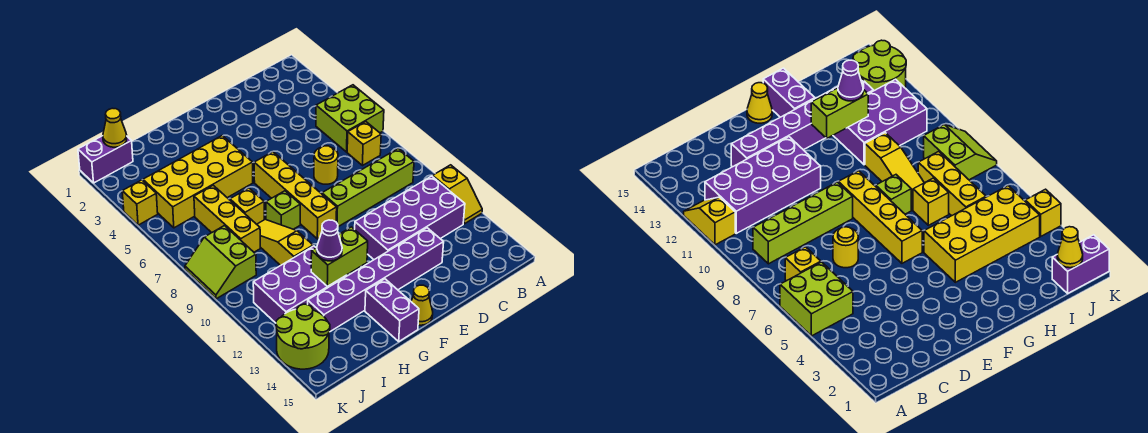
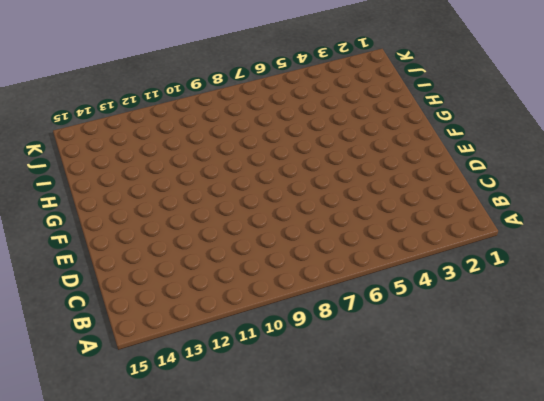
none -> lime 2x2 brick [316,85,384,152]
none -> yellow 1x2 slope [433,165,482,224]
none -> yellow 1x1 brick [347,122,381,166]

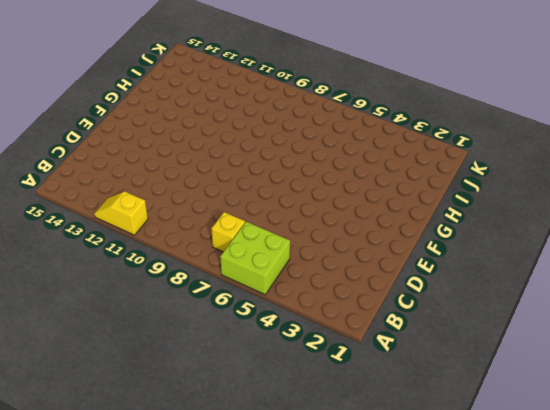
none -> lime 1x4 brick [322,149,414,227]
none -> purple 2x4 brick [355,176,465,260]
none -> yellow 1x1 round brick [314,146,338,184]

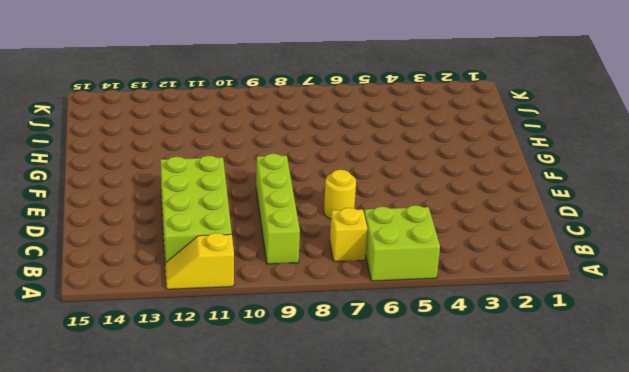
lime 2x4 brick [160,156,232,263] -> purple 2x4 brick [355,176,465,260]
none -> purple 1x6 brick [308,228,444,332]
none -> yellow 1x4 brick [254,152,337,239]
none -> yellow 1x1 cone [411,285,433,325]

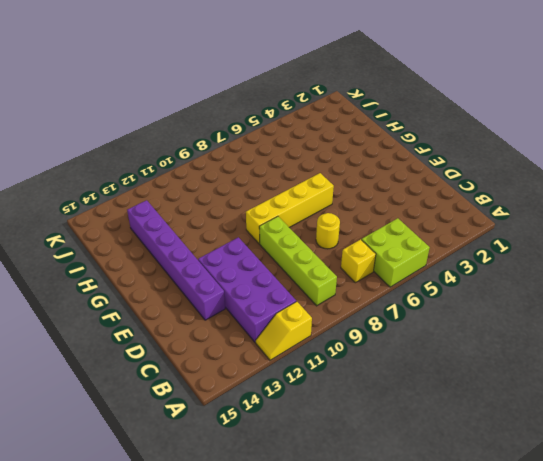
none -> yellow 1x1 cone [411,285,433,325]
none -> yellow 2x4 brick [143,136,253,228]
none -> lime 1x1 brick [266,191,300,229]

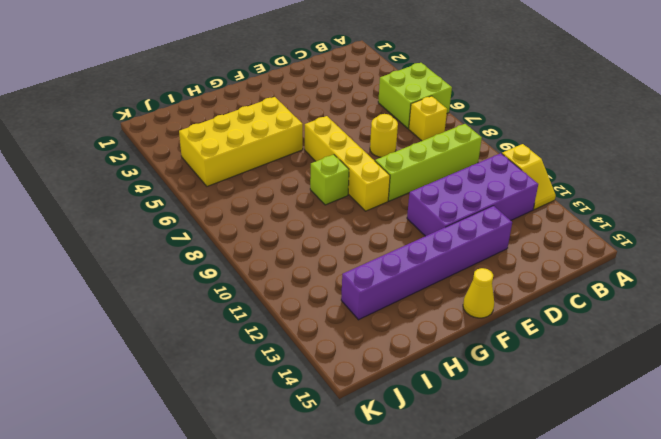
none -> purple 1x2 brick [365,279,419,341]
none -> yellow 1x1 brick [230,188,264,224]
none -> yellow 1x3 slope [257,219,313,266]

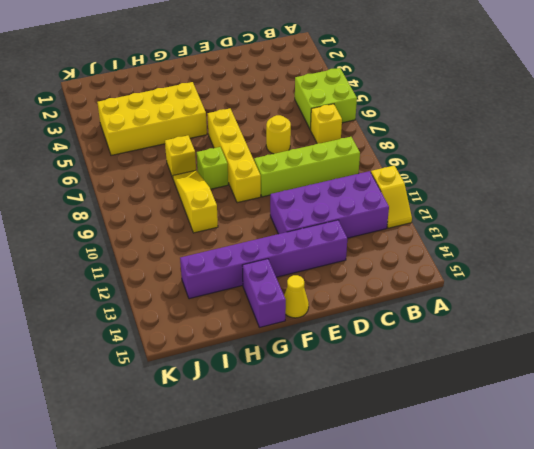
none -> purple 2x3 brick [253,246,347,323]
none -> yellow 1x3 brick [194,185,260,252]
none -> purple 1x2 brick [78,136,133,183]

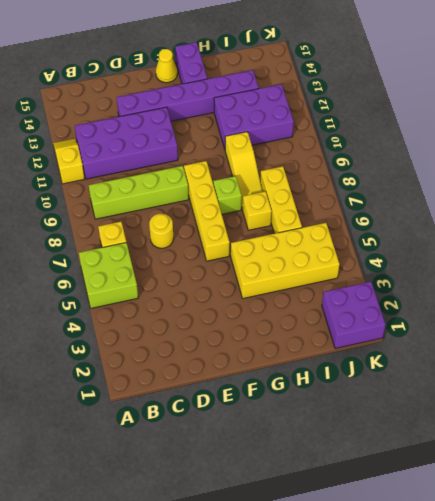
purple 2x2 brick [322,282,385,349] -> purple 1x2 brick [78,136,133,183]
none -> lime 2x2 slope [185,226,256,299]
none -> lime 2x2 round brick [276,304,330,369]
none -> yellow 1x1 brick [122,180,158,225]

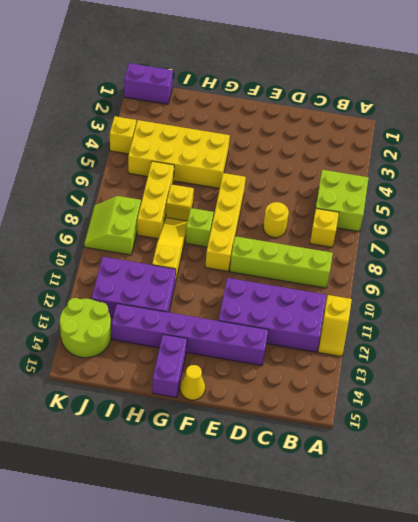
none -> lime 1x2 brick [311,227,368,287]
none -> yellow 1x1 cone [103,108,127,147]
none -> purple 1x1 cone [317,220,342,261]

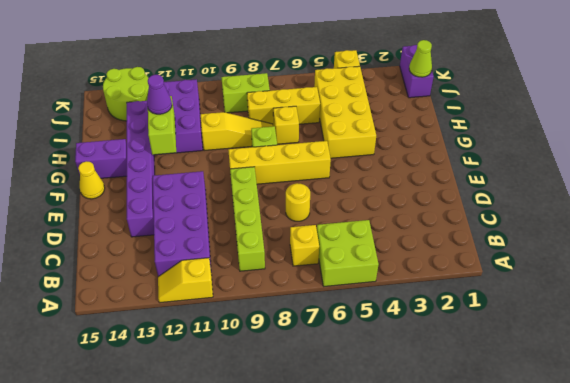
lime 1x1 cone [409,40,432,77] -> yellow 1x1 cone [103,108,127,147]

